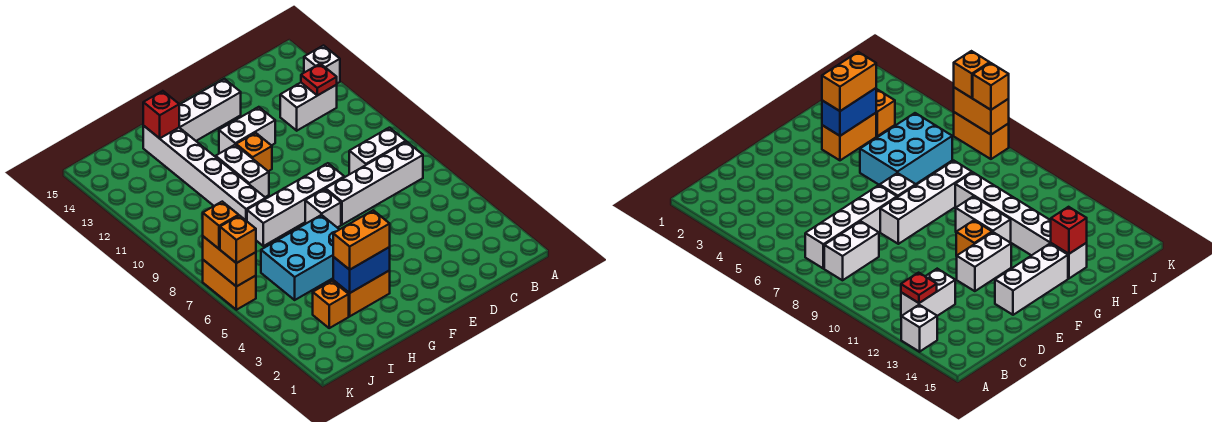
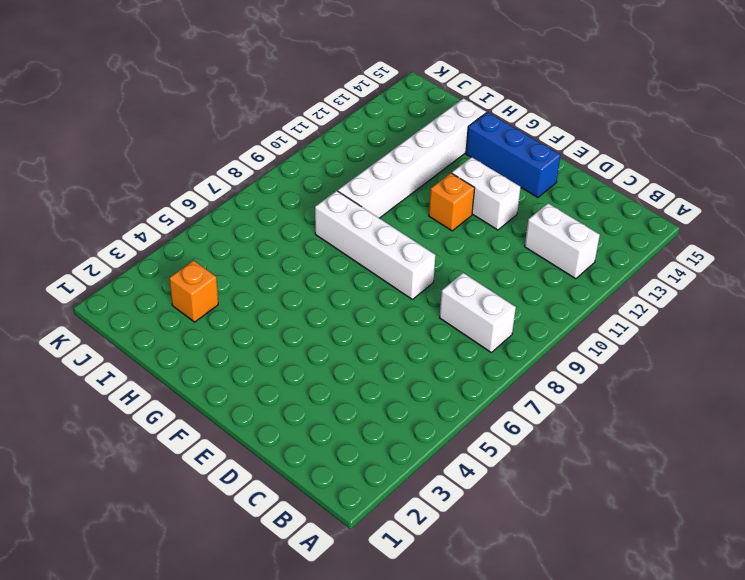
blue 1x3 brick [466,112,560,197] -> white 1x3 brick [179,79,241,141]
none -> white 1x1 brick [304,46,340,83]
none -> white 1x4 brick [326,142,423,225]
none -> white 1x1 brick [305,189,341,228]

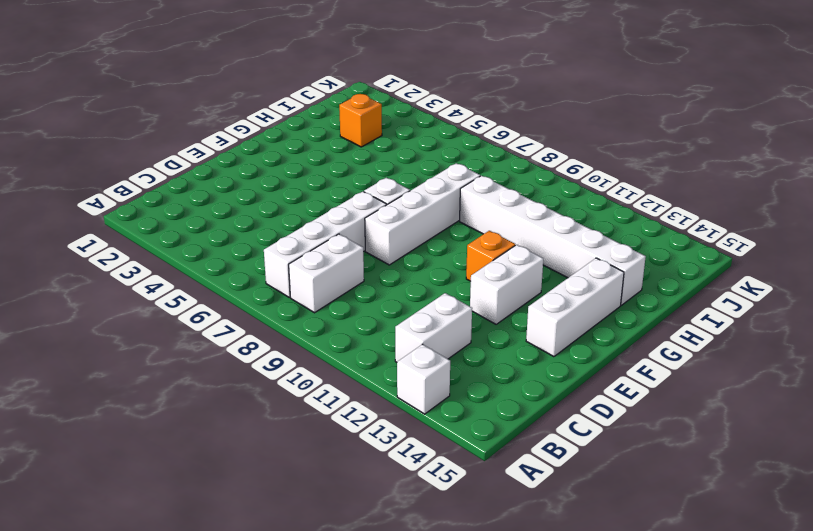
none -> orange 1x2 brick [333,270,390,316]
none -> cyan 2x3 brick [261,215,340,300]
none -> white 1x2 brick [216,145,269,197]

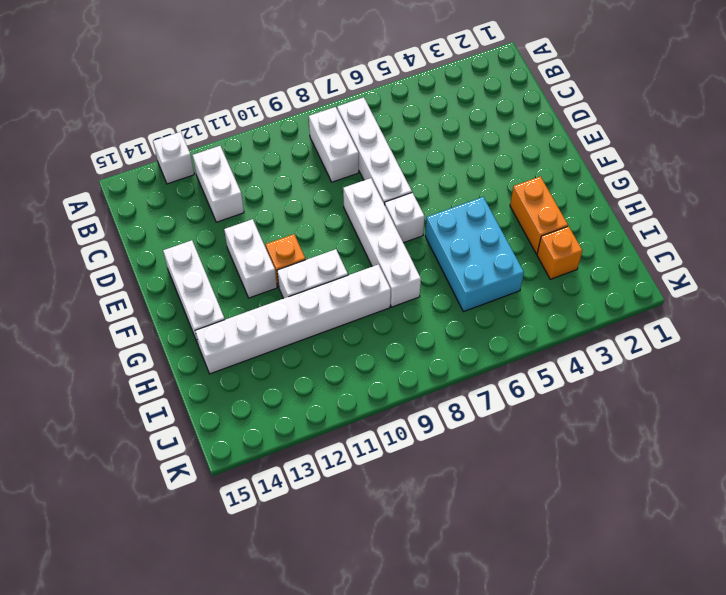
none -> orange 1x2 brick [203,260,256,310]
none -> red 1x1 plate [301,64,337,96]
none -> blue 1x2 brick [333,247,390,293]

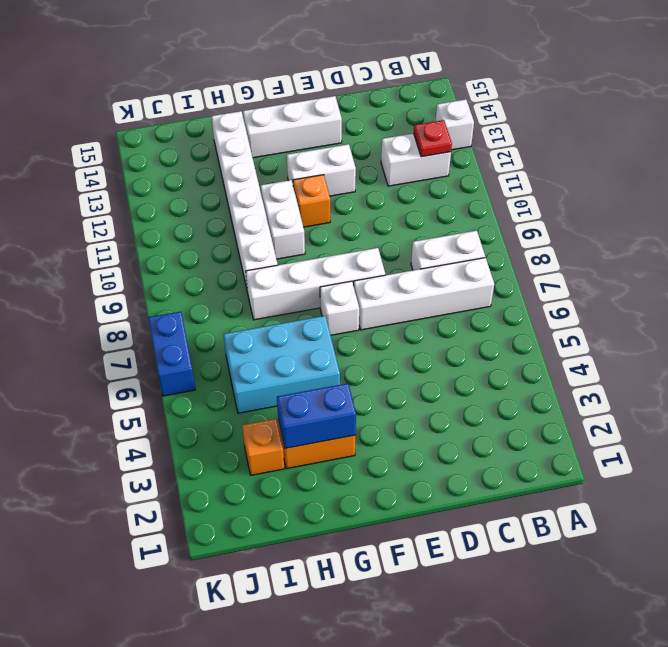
blue 1x2 brick [148,312,195,396] -> orange 1x2 brick [203,260,256,310]
none -> red 1x1 brick [143,91,179,138]
none -> orange 1x2 brick [203,236,256,287]
none -> orange 1x2 brick [333,210,390,270]

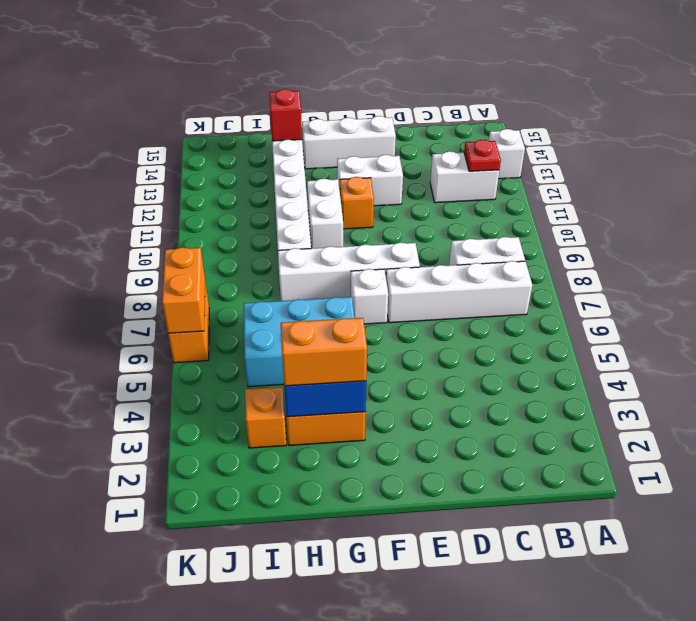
none -> orange 1x1 brick [220,216,256,263]
none -> orange 1x1 brick [203,202,239,249]

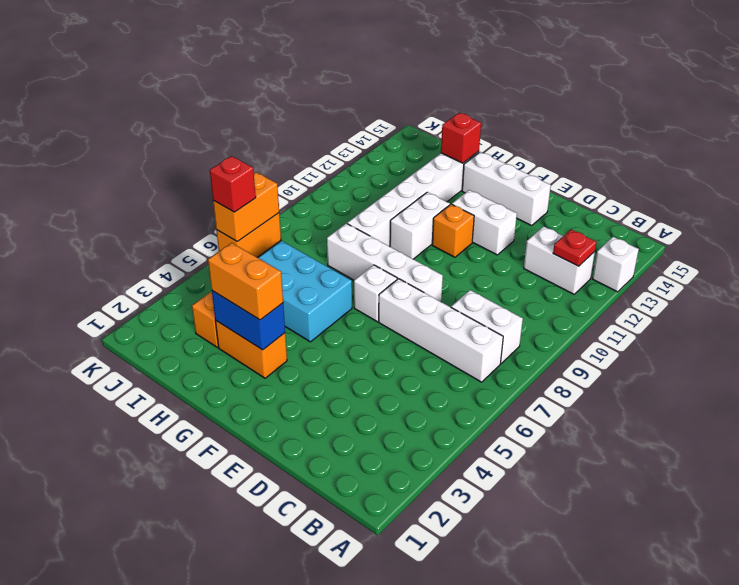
red 1x1 brick [210,156,256,212] -> orange 1x1 brick [220,216,256,263]
none -> orange 1x1 brick [203,202,239,249]

